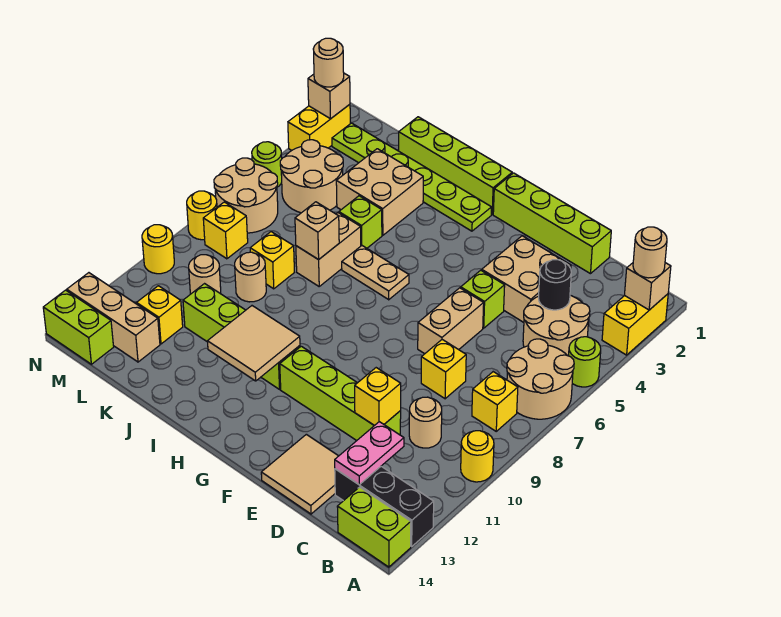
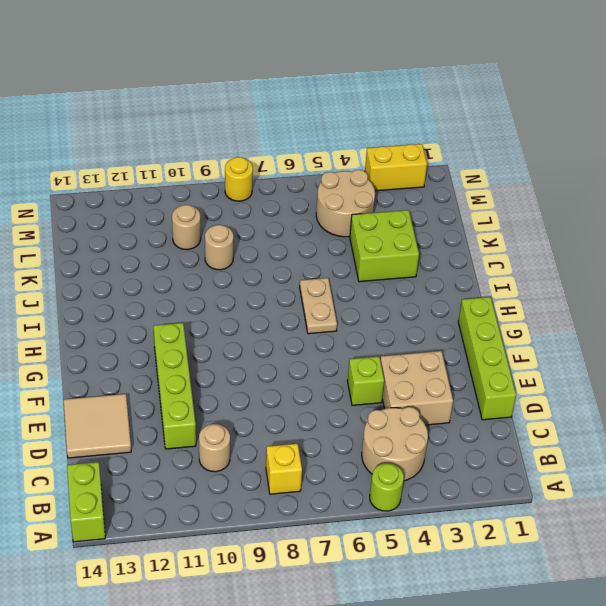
lime 2x2 brick [350,210,419,282] -> tan 2x2 brick [336,149,423,235]
none -> yellow 1x2 brick [602,294,668,355]
none -> tan 2x2 round brick [507,339,574,419]
none -> yellow 1x1 round brick [461,431,494,482]
none -> black 1x3 brick [335,466,434,546]

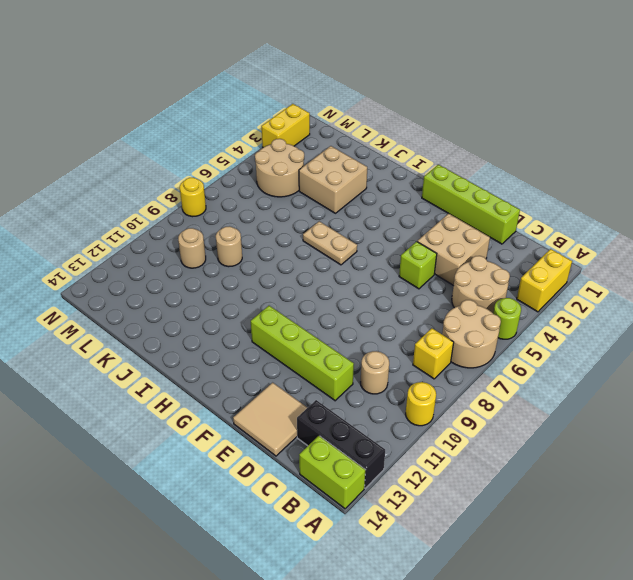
none -> yellow 1x1 brick [421,340,466,399]
none -> tan 1x2 brick [418,288,484,354]
none -> lime 1x4 brick [399,117,512,214]
none -> lime 1x6 plate [332,123,492,231]

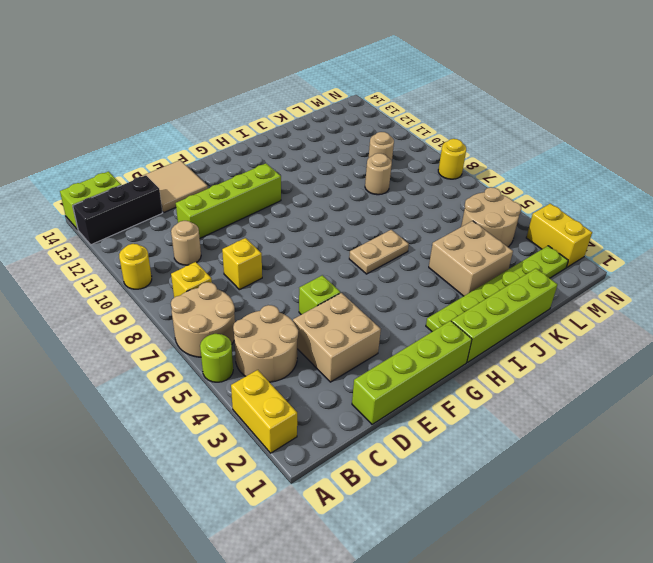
none -> tan 1x2 brick [418,288,484,354]
none -> lime 1x4 brick [183,284,300,389]
none -> lime 1x1 brick [339,196,382,248]
none -> tan 1x2 brick [296,213,361,286]

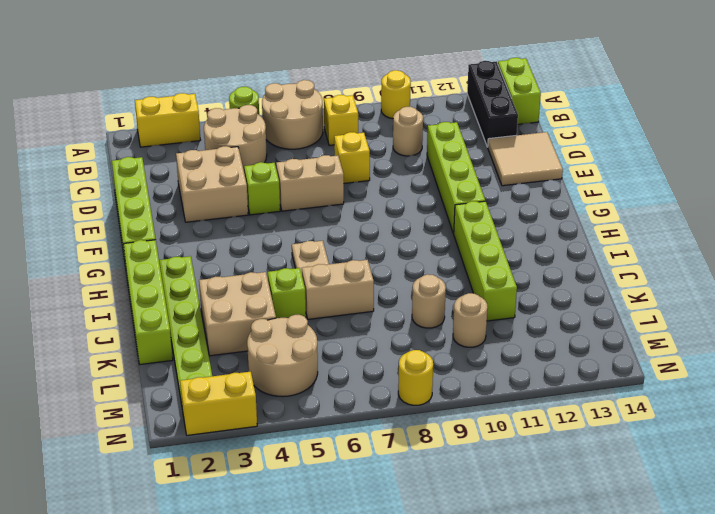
none -> yellow 1x1 brick [250,232,294,289]
none -> yellow 1x1 brick [137,286,183,344]
none -> tan 1x3 brick [67,273,160,362]
none -> tan 2x2 round brick [214,158,278,233]

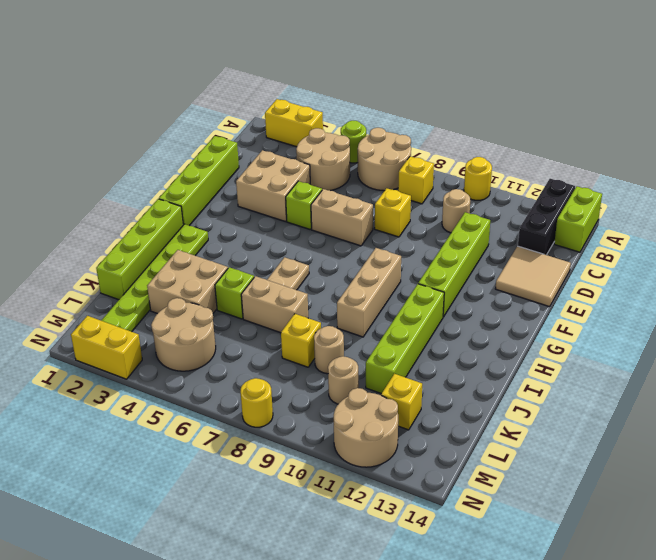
tan 1x3 brick [337,248,401,337] -> tan 1x3 brick moved to [67,273,160,362]
tan 2x2 round brick [334,388,398,467] -> tan 2x2 round brick moved to [214,158,278,233]
none -> yellow 1x1 brick [203,202,248,259]
none -> lime 1x2 brick [43,290,114,364]
none -> lime 1x1 round brick [252,142,282,187]
none -> yellow 1x1 round brick [142,225,174,274]

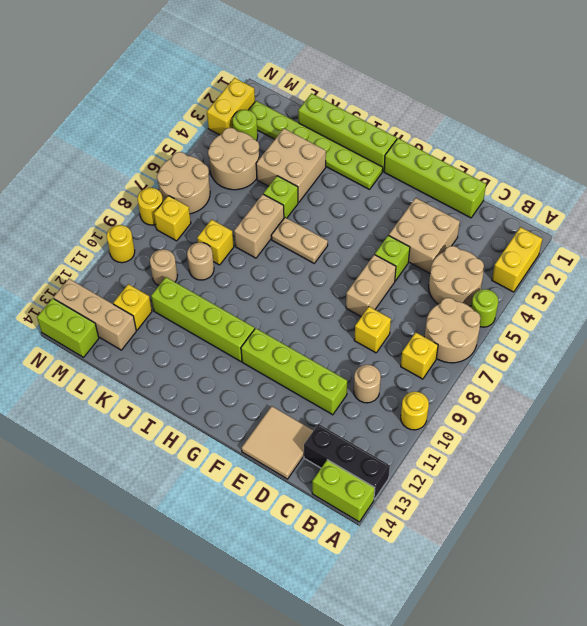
lime 1x1 round brick [233,110,258,141] -> lime 1x1 round brick moved to [252,142,282,187]
none -> tan 1x1 brick [625,263,671,310]
none -> black 1x1 round brick [539,260,571,310]
none -> pink 1x2 plate [335,422,404,485]
none -> yellow 1x1 brick [355,368,401,426]

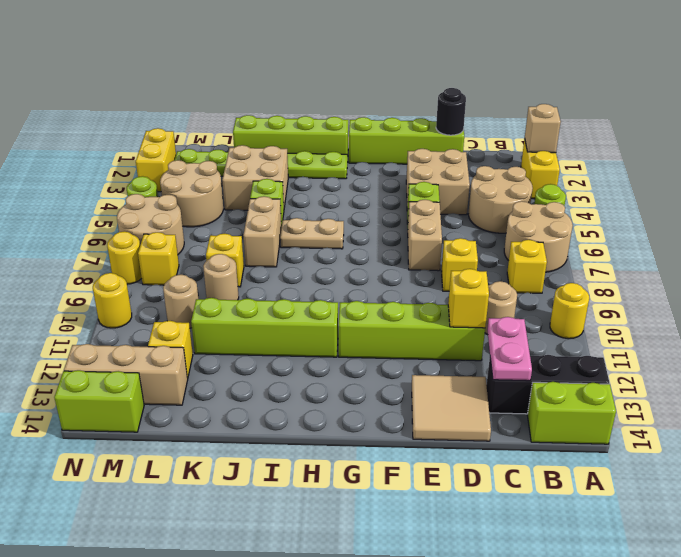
black 1x1 round brick [436,88,466,135] -> black 1x1 round brick moved to [539,260,571,310]
none -> tan 2x2 tile [208,306,300,381]
none -> tan 1x1 brick [295,202,339,260]
none -> tan 1x1 brick [308,73,350,119]
none -> tan 1x1 round brick [633,227,667,278]

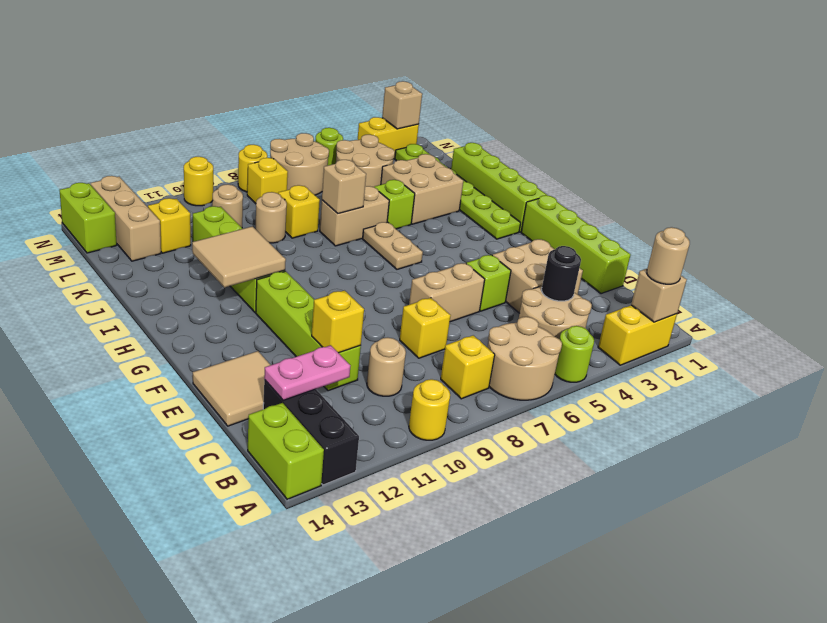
none -> tan 1x1 round brick [313,38,344,87]

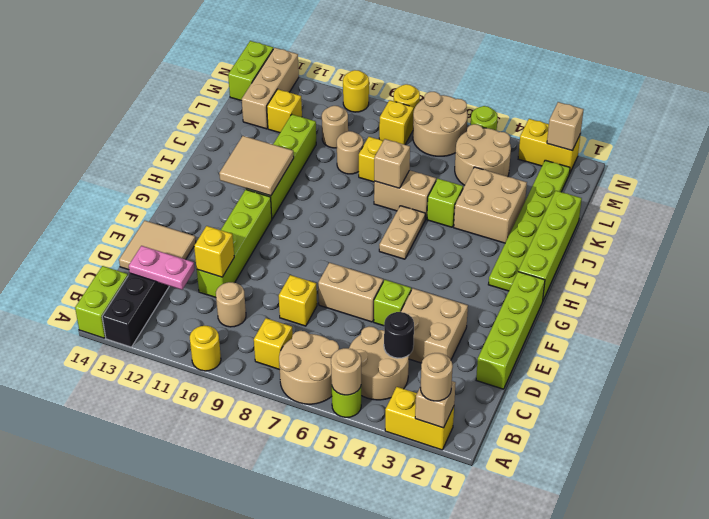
tan 1x1 round brick [331,348,361,395] -> tan 1x1 round brick moved to [313,38,344,87]

